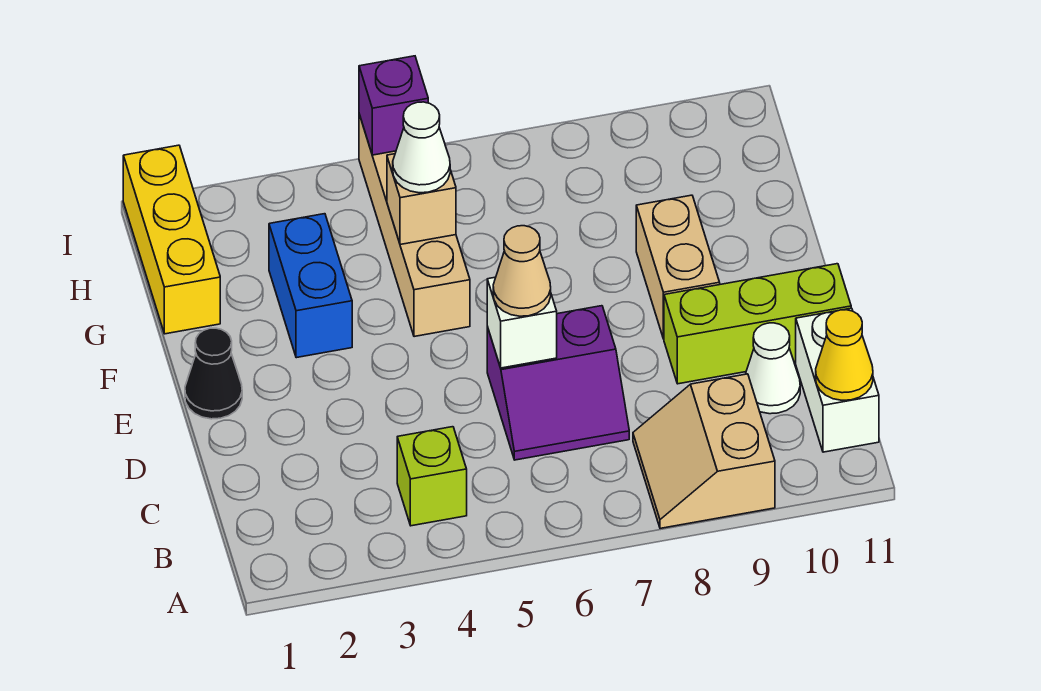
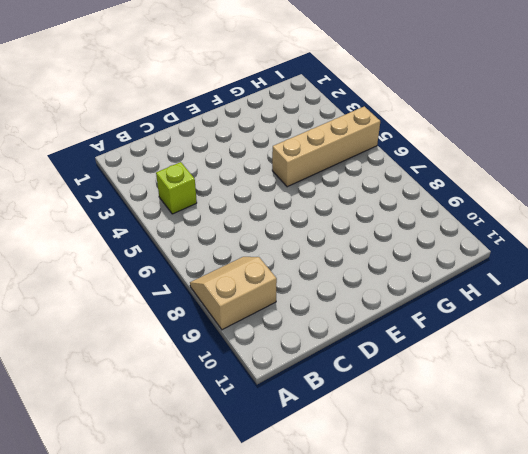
none -> white 1x2 brick [796,308,879,452]
none -> purple 2x2 slope [487,306,629,460]
none -> white 1x1 cone [746,323,800,414]

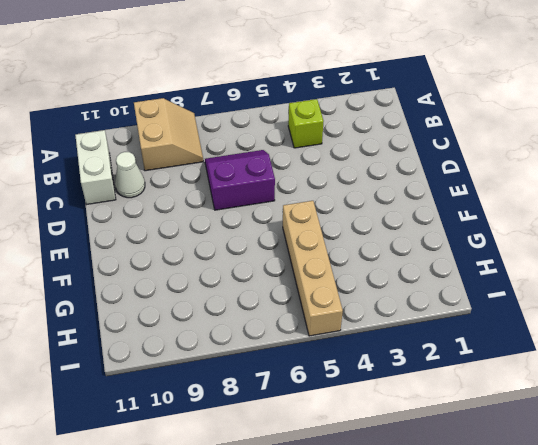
none -> lime 1x3 brick [664,264,851,384]
none -> black 1x1 cone [185,328,242,419]
none -> tan 1x2 brick [636,195,720,339]

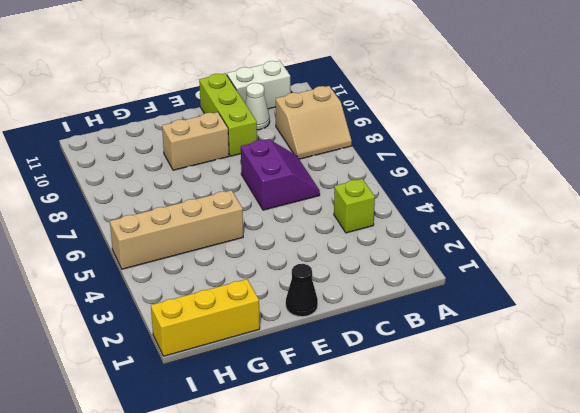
none -> blue 1x2 brick [269,214,352,358]
none -> yellow 1x1 cone [816,310,873,400]
none -> white 1x1 brick [487,277,557,368]

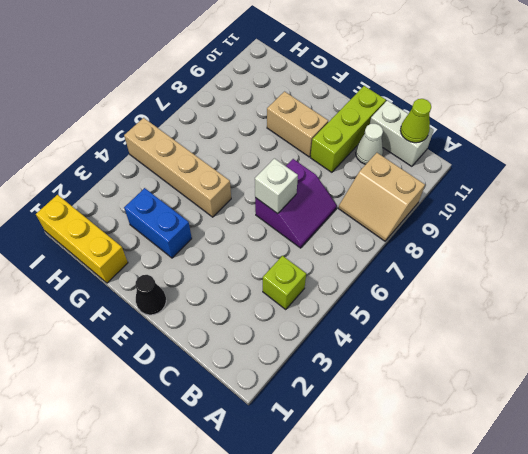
lime 1x1 cone [400,99,431,143] -> yellow 1x1 cone [816,310,873,400]
none -> tan 1x1 brick [387,154,456,245]
none -> purple 1x1 brick [359,56,428,155]
none -> tan 1x1 cone [493,226,551,316]

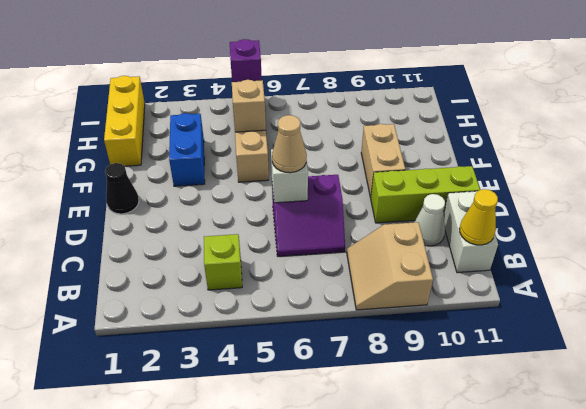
none -> white 1x1 cone [393,102,450,193]

